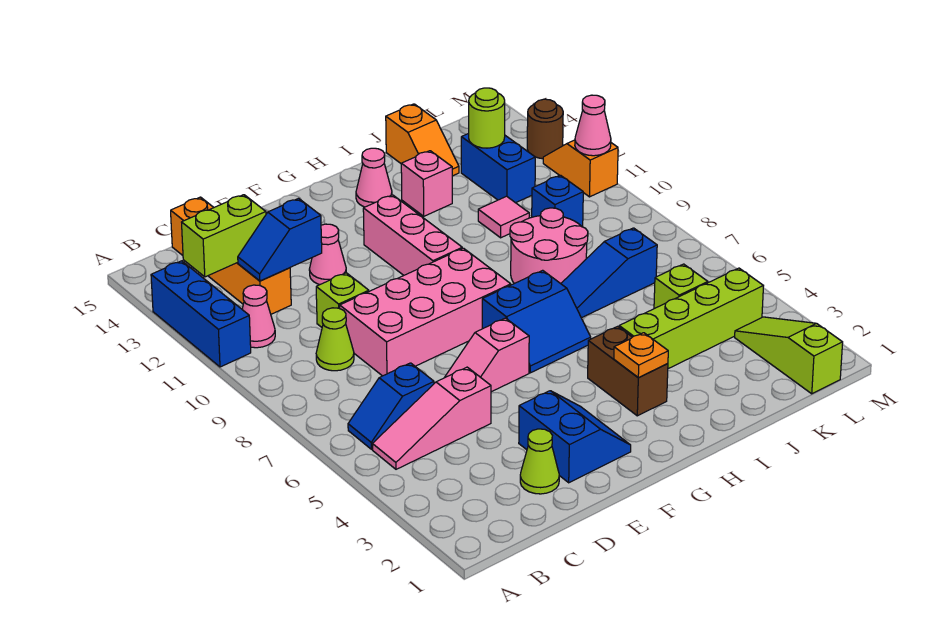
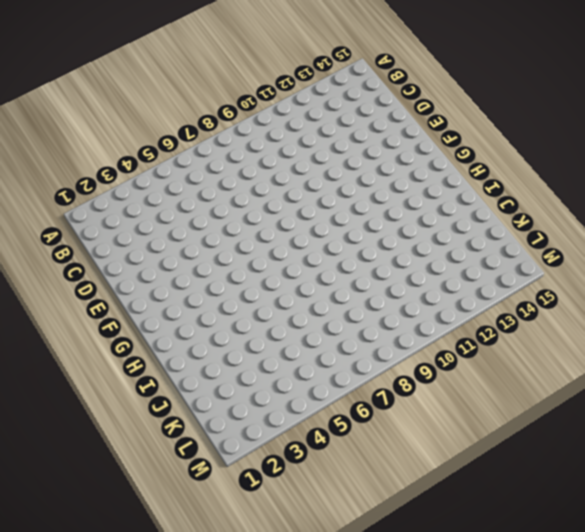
none -> blue 1x3 brick [151,261,251,367]
none -> pink 1x3 slope [372,367,491,469]
none -> blue 1x2 slope [348,363,434,449]
none -> pink 1x1 cone [242,285,275,348]

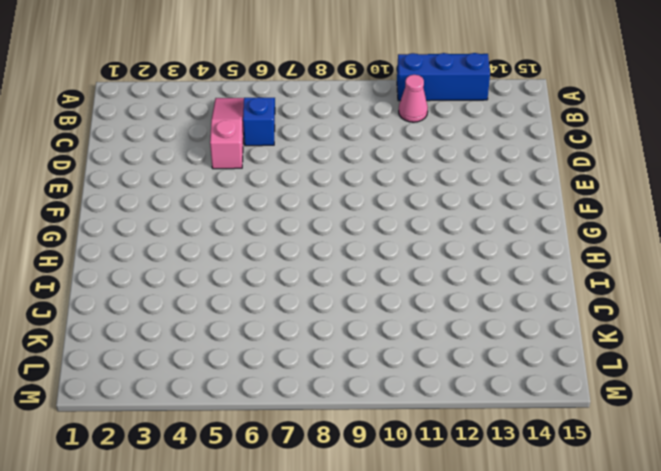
none -> lime 1x1 cone [316,308,354,371]
none -> orange 1x4 brick [171,197,291,314]
none -> lime 1x1 cone [520,429,559,494]
none -> pink 2x4 brick [340,248,511,376]

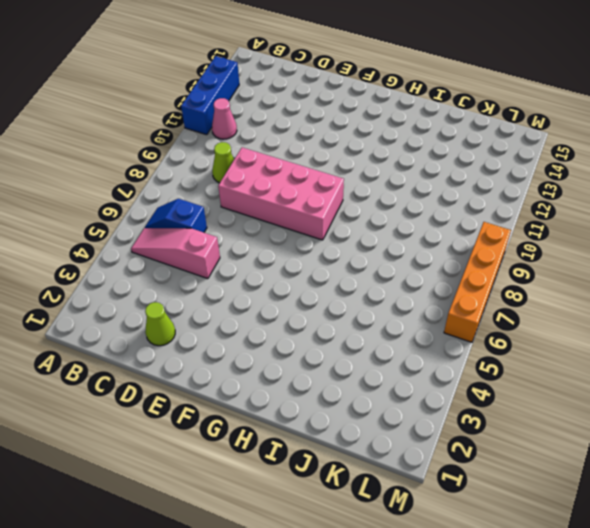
orange 1x4 brick [444,222,511,342] -> orange 1x4 brick moved to [171,197,291,314]
none -> lime 1x1 brick [316,273,369,327]
none -> blue 2x2 slope [519,391,631,483]
none -> pink 1x2 slope [444,318,529,392]
none -> pink 1x1 cone [309,224,346,284]

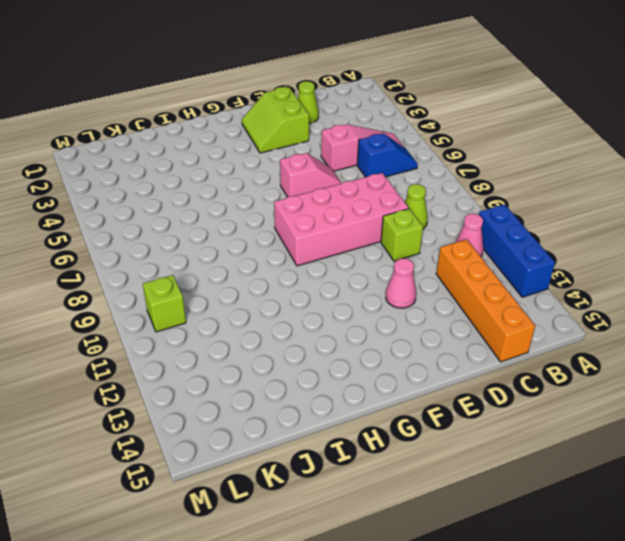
lime 2x2 slope [242,87,309,153] -> blue 2x2 slope [519,391,631,483]
lime 1x1 brick [143,275,186,332] -> lime 1x1 brick moved to [654,264,708,309]
none -> blue 2x2 slope [482,270,591,373]
none -> pink 1x3 brick [363,195,462,275]
none -> brown 1x2 brick [588,326,668,416]
none -> pink 1x1 cone [356,148,392,207]

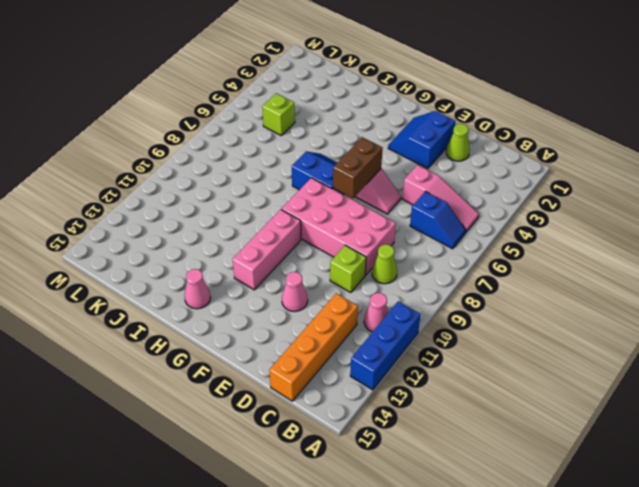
brown 1x2 brick [333,137,383,198] -> brown 1x2 brick moved to [588,326,668,416]
none -> lime 1x4 brick [619,268,763,369]
none -> blue 1x3 slope [561,228,657,318]
none -> pink 2x2 round brick [510,208,588,284]
none -> pink 1x1 brick [401,151,452,216]

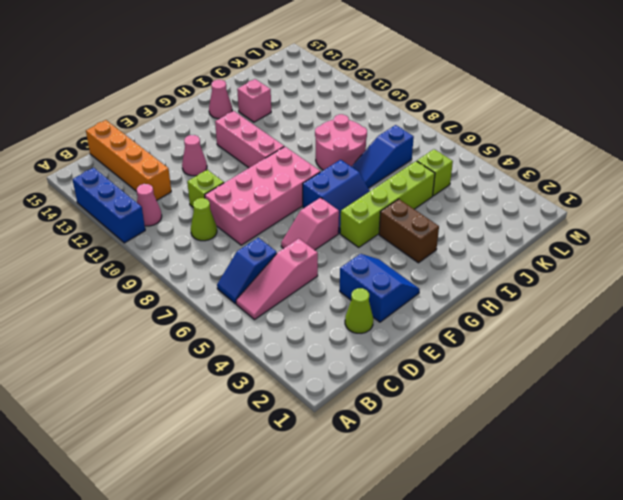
lime 1x4 brick [340,161,435,247] -> lime 1x4 brick moved to [619,268,763,369]
none -> pink 1x1 tile [478,196,529,238]
none -> orange 1x2 slope [386,104,459,176]
none -> blue 1x1 brick [532,175,583,227]
none -> blue 1x2 brick [461,133,535,203]

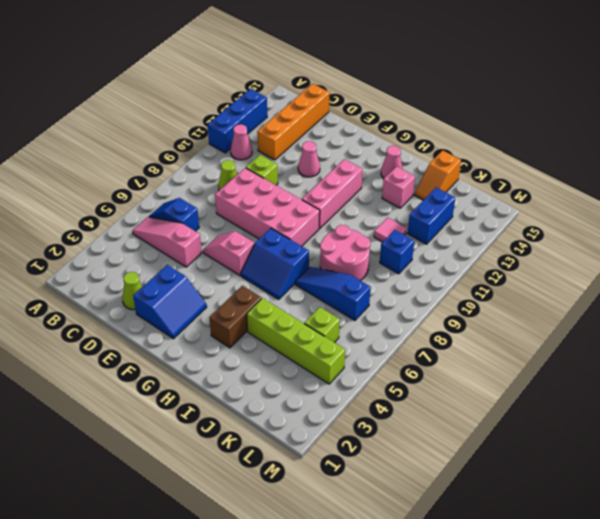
none -> lime 1x3 slope [735,317,843,394]
none -> orange 1x2 slope [543,140,618,197]
none -> brown 1x1 round brick [527,99,563,159]
none -> lime 1x2 brick [182,195,266,277]

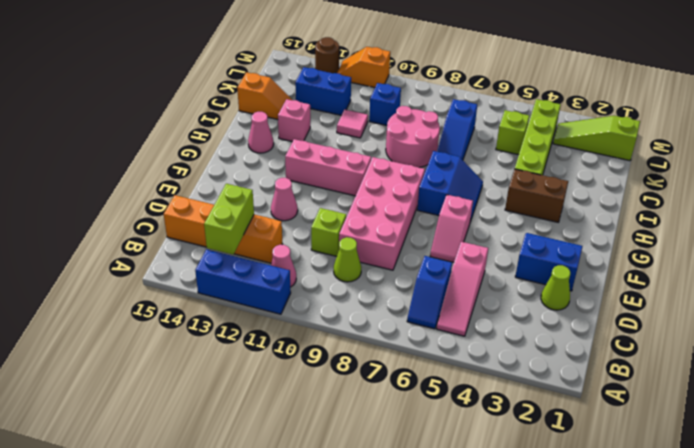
none -> blue 1x2 slope [238,198,322,281]
none -> orange 1x1 plate [614,333,668,378]
none -> lime 1x1 round brick [469,88,505,148]
none -> pink 1x1 cone [575,95,611,156]

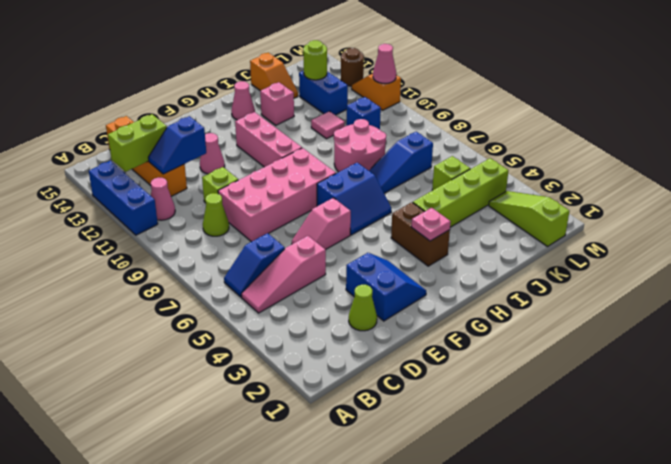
pink 1x1 plate [411,208,451,241] -> orange 1x1 plate [614,333,668,378]

